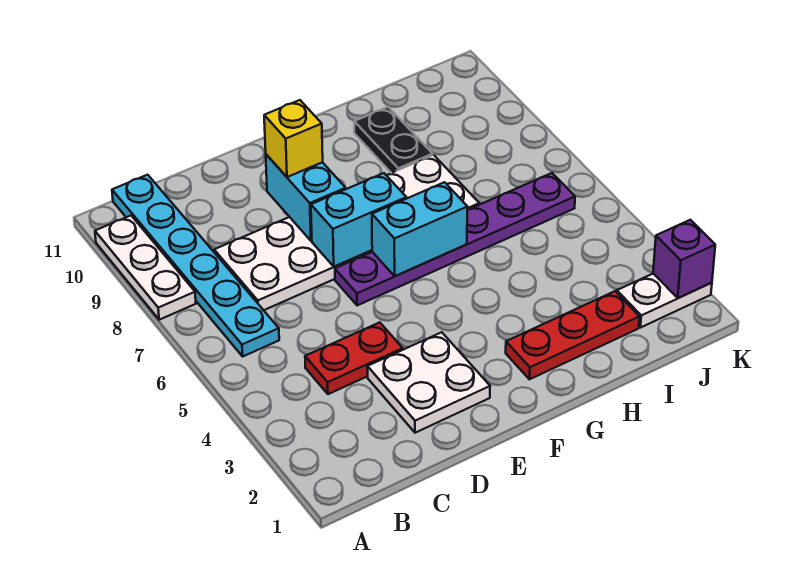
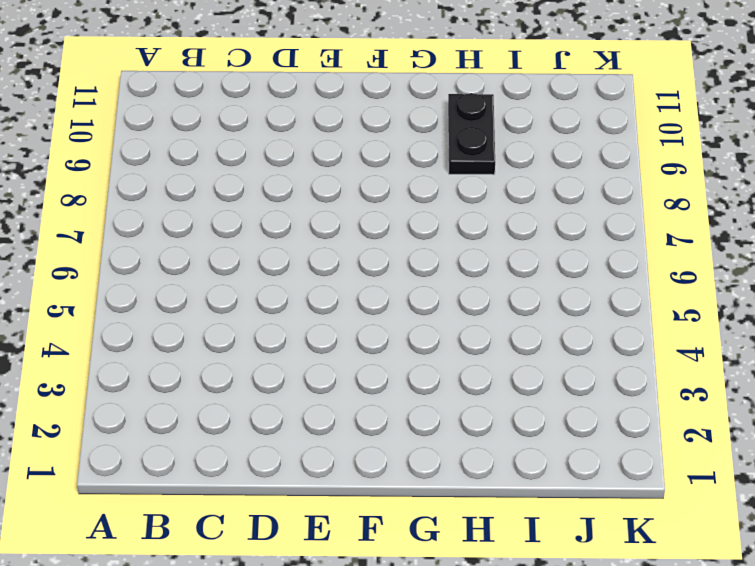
none -> white 1x3 plate [95,216,196,320]
none -> cyan 1x6 plate [112,175,279,356]
none -> red 1x2 plate [305,322,403,394]

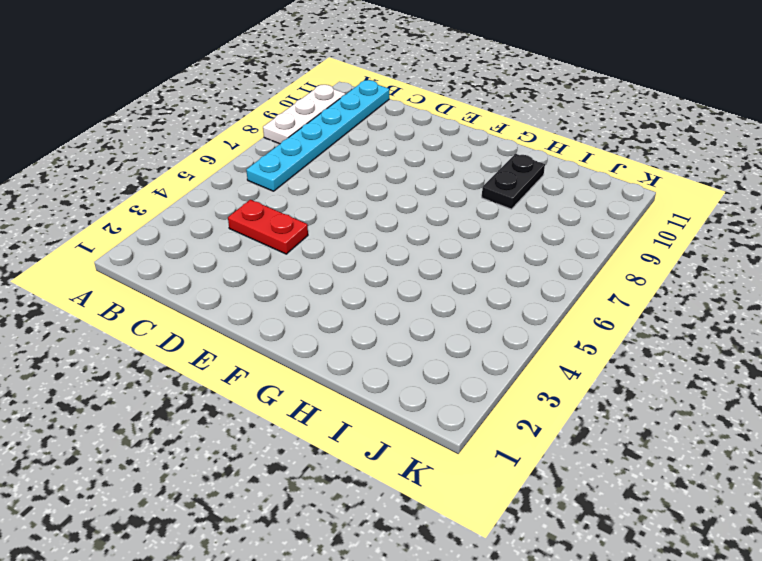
none -> white 2x6 plate [214,155,479,310]
none -> white 2x2 plate [367,332,490,433]
none -> purple 1x6 plate [335,173,575,305]

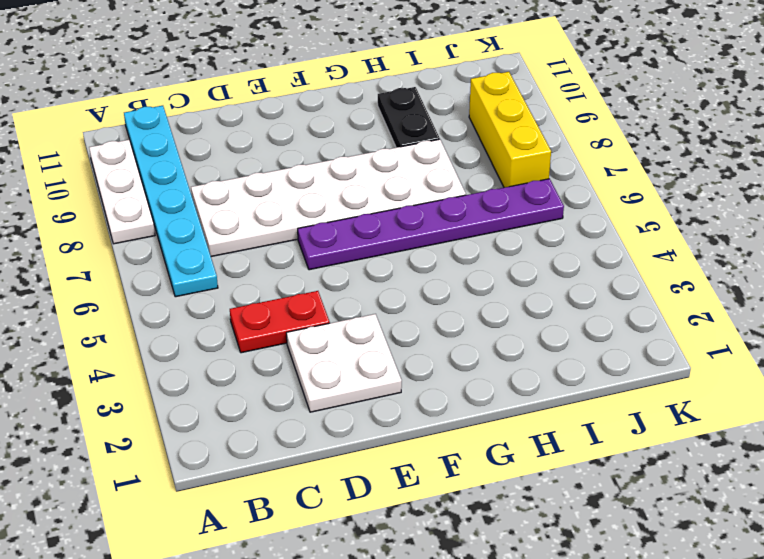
yellow 1x3 brick [469,72,551,188] -> none
none -> red 1x3 plate [506,291,639,379]
none -> white 1x2 plate [617,274,712,328]
none -> cyan 1x2 brick [311,173,406,266]

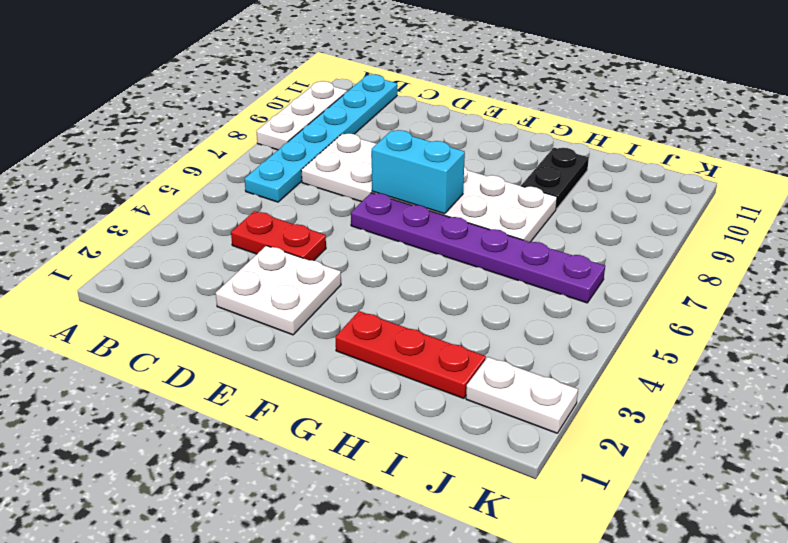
none -> cyan 1x2 brick [266,154,346,241]
none -> cyan 1x2 brick [372,182,467,276]
none -> purple 1x1 brick [653,220,715,298]

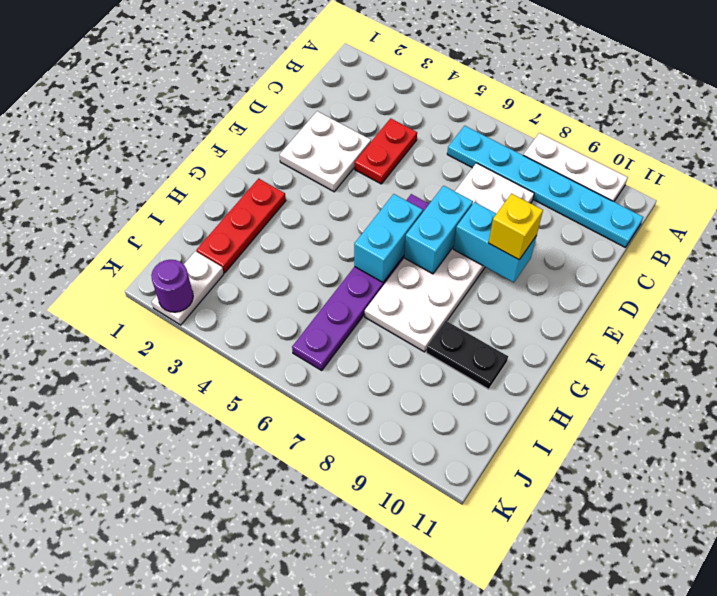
purple 1x1 round brick [151,260,193,312] -> purple 1x1 brick [653,220,715,298]

